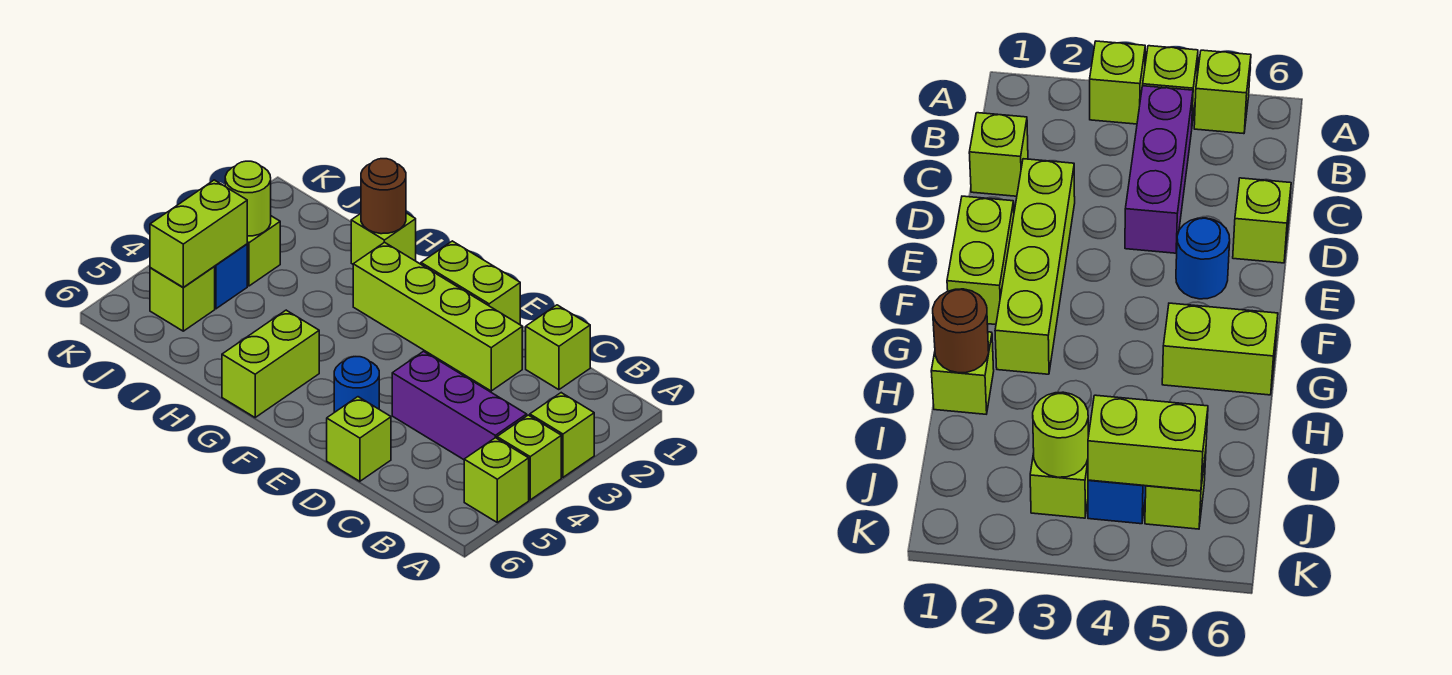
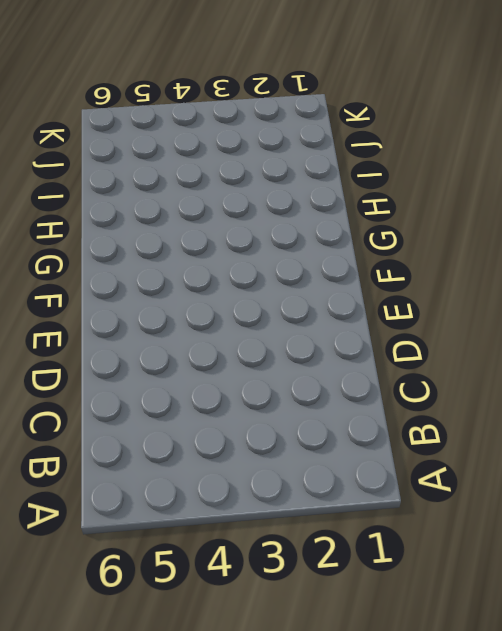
none -> lime 1x1 brick [530,393,594,477]
none -> lime 1x1 brick [497,415,561,500]
none -> lime 1x1 brick [464,438,529,522]

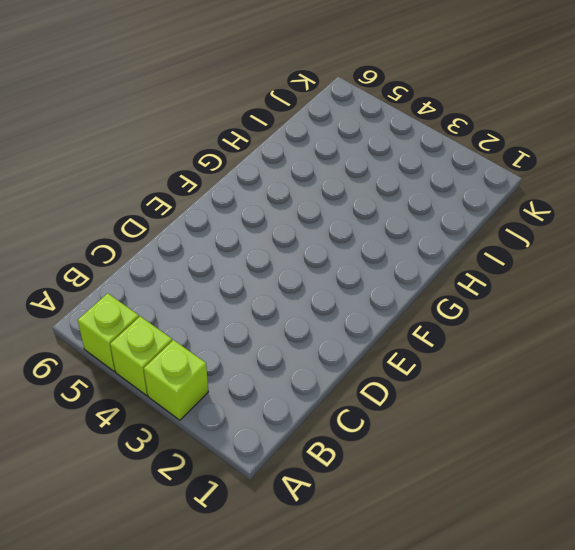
none -> purple 1x3 brick [392,351,527,460]
none -> lime 1x1 brick [526,305,590,390]
none -> lime 1x4 brick [353,242,522,391]

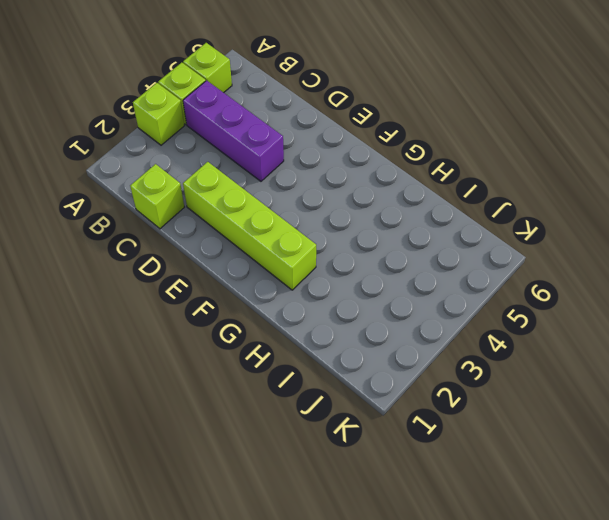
none -> lime 1x1 brick [327,397,391,481]
none -> lime 1x2 brick [421,241,520,325]
none -> blue 1x1 round brick [334,357,379,412]

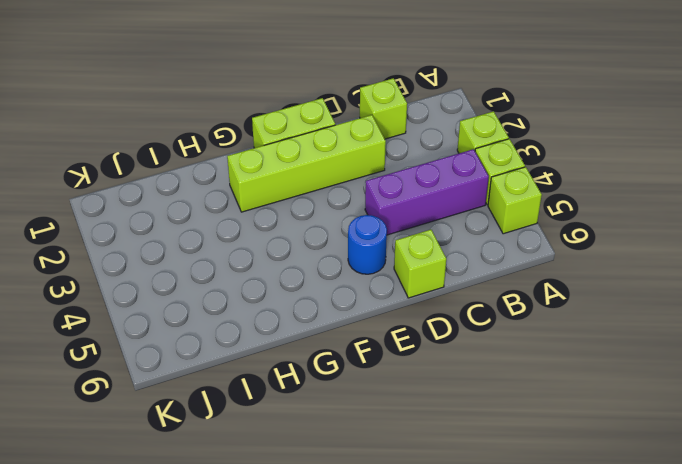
none -> lime 1x2 brick [222,310,319,417]
none -> lime 1x1 brick [351,213,416,264]
none -> lime 1x1 brick [247,216,280,286]

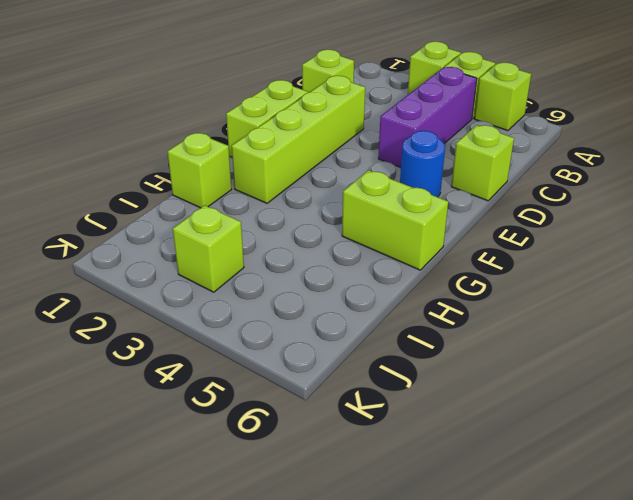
none -> blue 1x1 brick [214,244,247,309]
none -> lime 1x1 brick [150,267,215,331]
none -> brown 1x1 round brick [361,159,406,234]

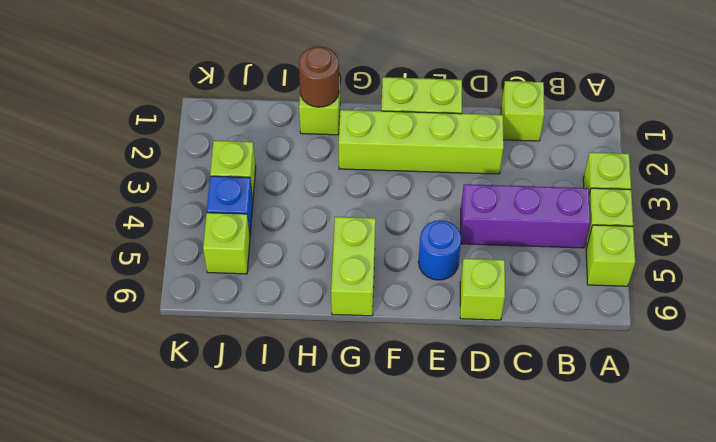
none -> lime 1x1 round brick [225,161,271,236]
none -> lime 1x2 brick [150,180,247,287]

